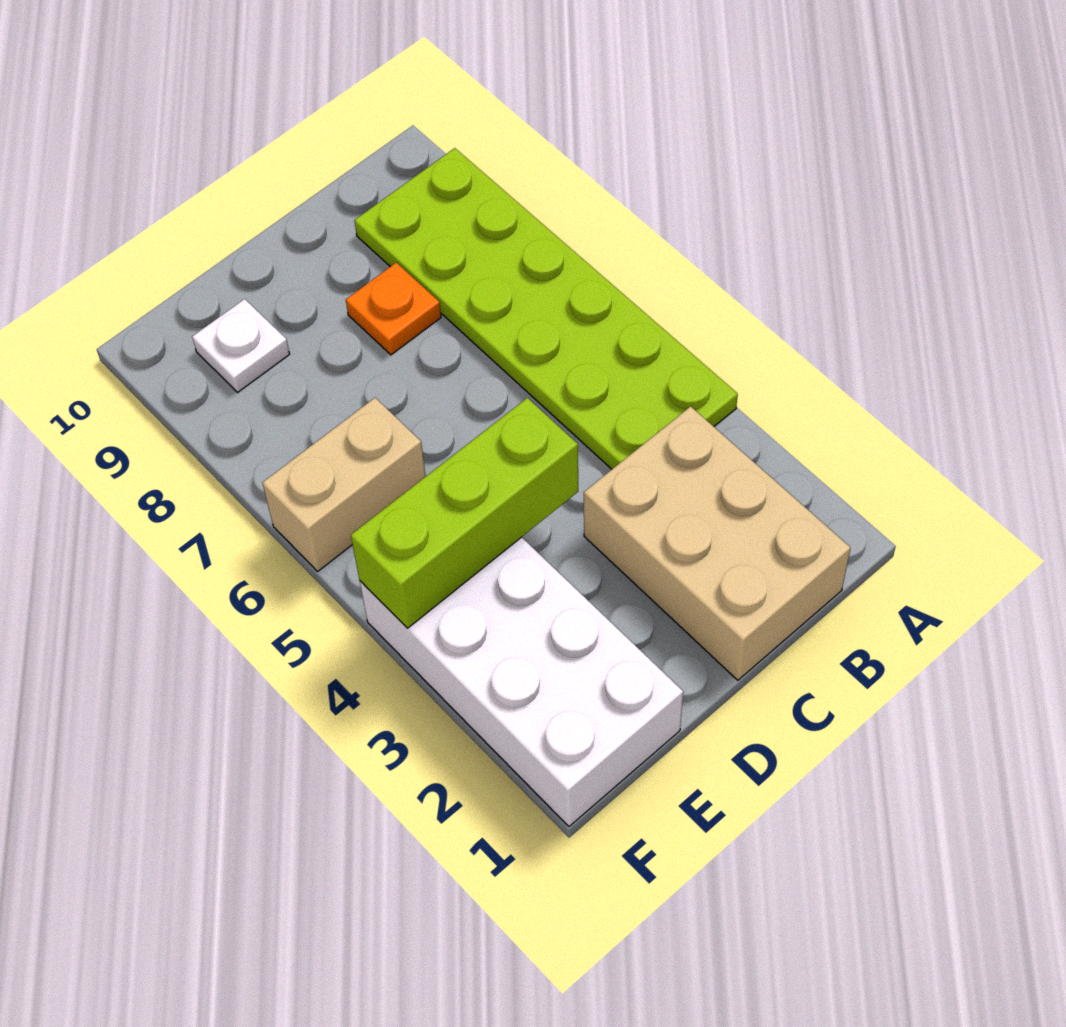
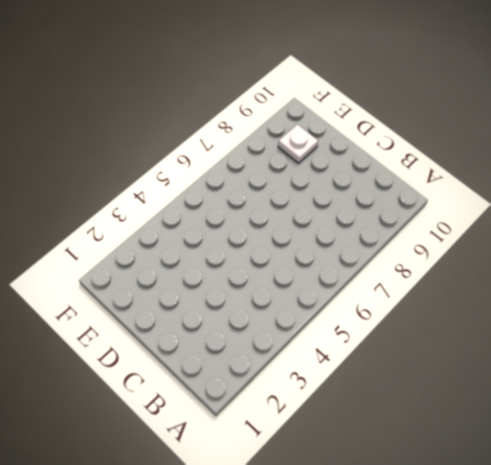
none -> lime 2x6 plate [354,148,738,469]
none -> tan 2x3 brick [584,406,851,680]

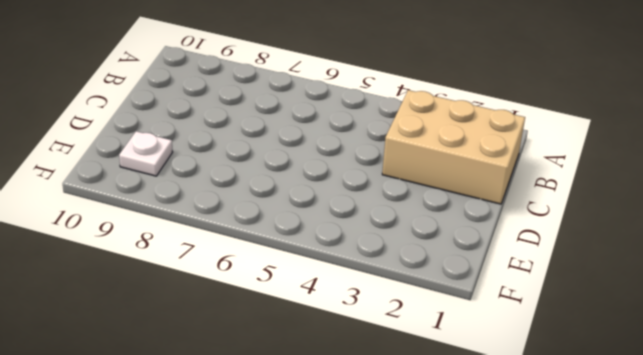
none -> lime 2x6 plate [354,148,738,469]
none -> orange 1x1 plate [346,263,441,355]

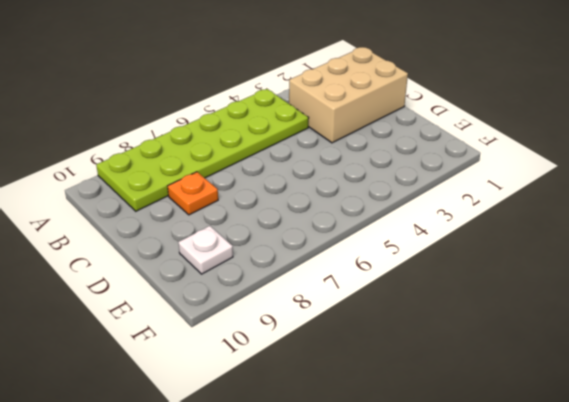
none -> white 2x4 brick [360,537,683,826]
none -> tan 1x2 brick [262,398,426,571]

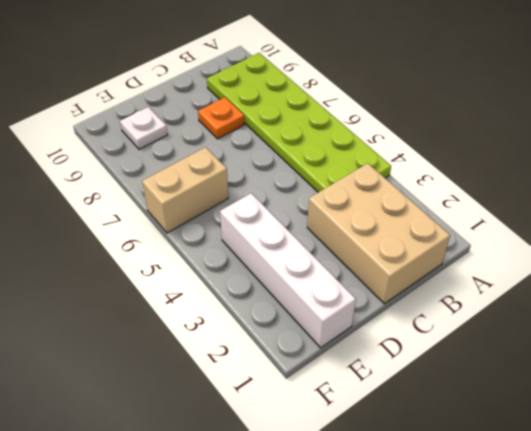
white 1x4 brick [220,193,356,348] -> white 2x4 brick [360,537,683,826]
none -> lime 1x3 brick [351,398,578,628]

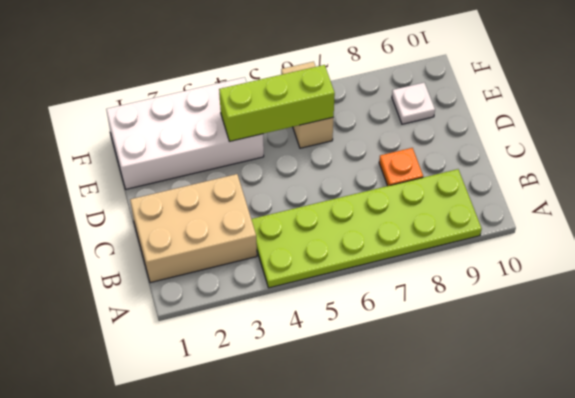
lime 1x3 brick [219,65,335,141] -> lime 1x3 brick turned to [351,398,578,628]

